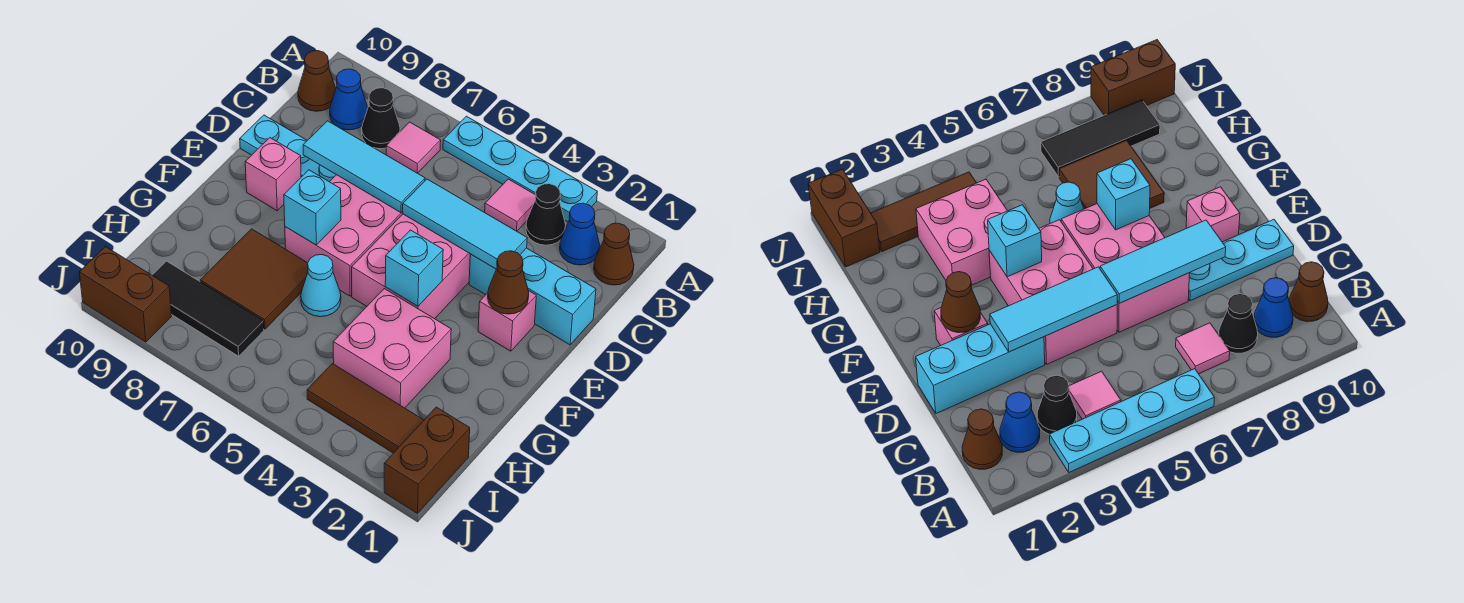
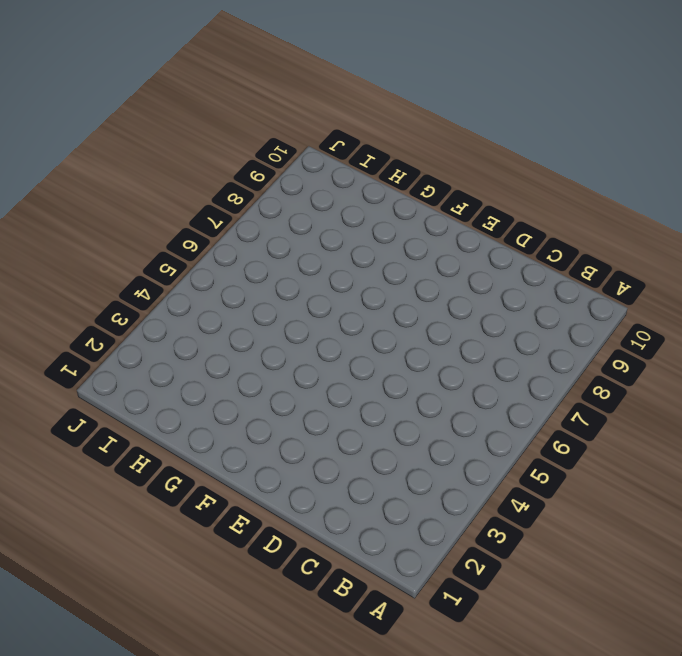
none -> cyan 1x4 plate [443,116,597,222]
none -> brown 1x1 cone [594,223,634,285]
none -> blue 1x1 cone [560,203,600,265]

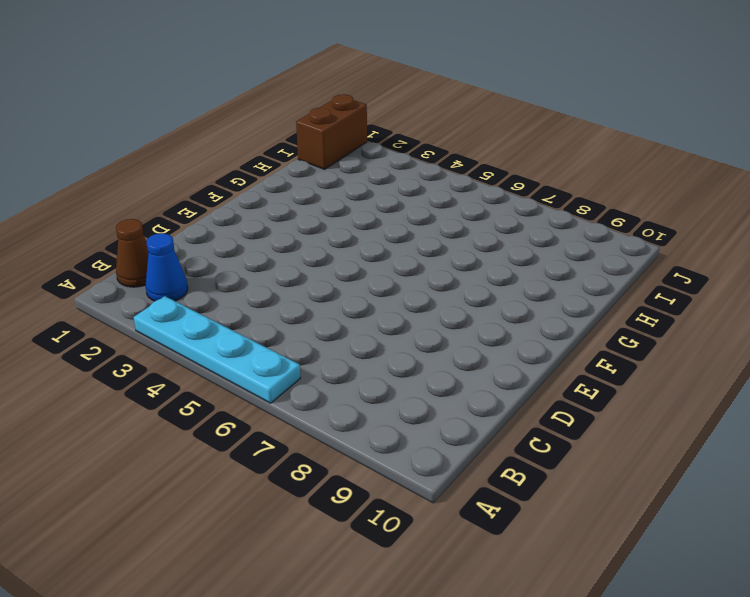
none -> black 1x1 cone [526,184,566,245]
none -> pink 1x1 tile [485,179,535,231]
none -> pink 1x1 tile [386,122,441,173]

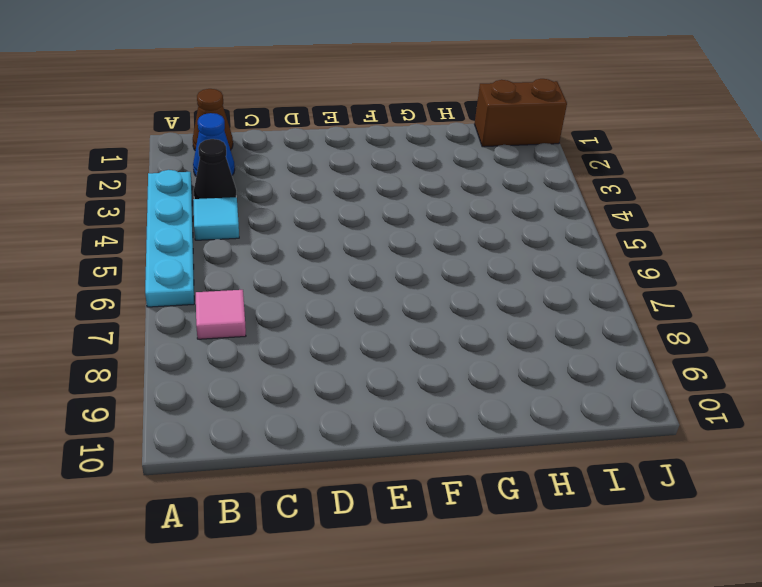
cyan 1x1 tile [193,197,239,240] -> pink 1x1 tile [485,179,535,231]
none -> black 1x1 cone [362,88,400,149]
none -> blue 1x1 cone [330,69,368,130]
none -> brown 1x1 cone [298,51,336,111]

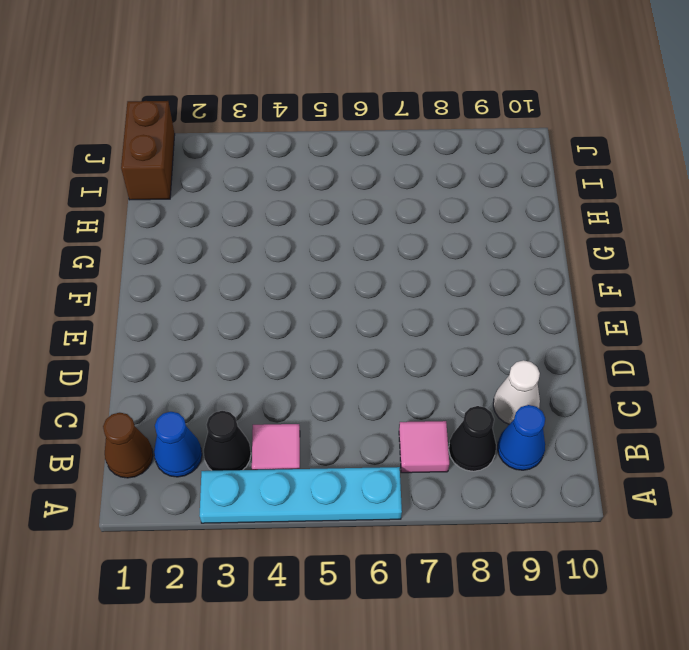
white 1x1 cone [493,360,540,424] -> none
none -> brown 1x1 cone [298,51,336,111]
none -> cyan 1x3 brick [469,248,596,345]
none -> pink 2x3 brick [352,214,470,319]

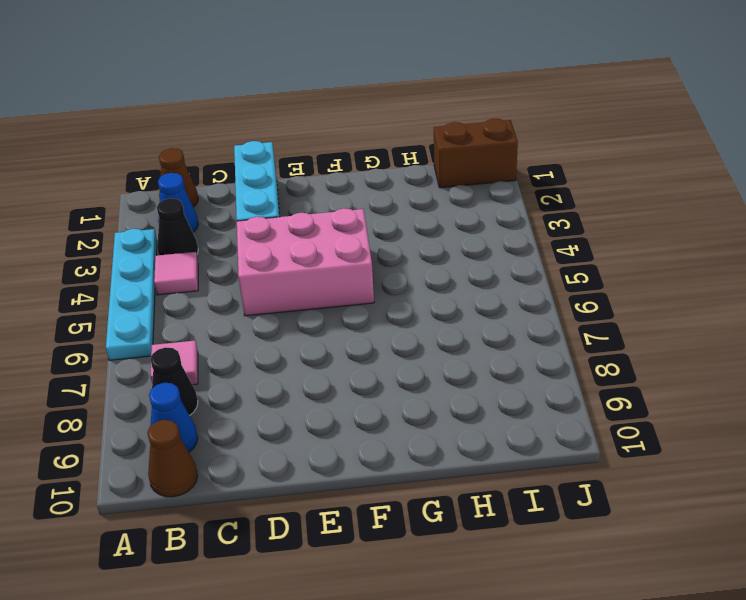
none -> pink 2x3 brick [285,175,403,296]
none -> cyan 1x3 plate [240,115,336,182]
none -> pink 1x1 brick [478,291,536,351]

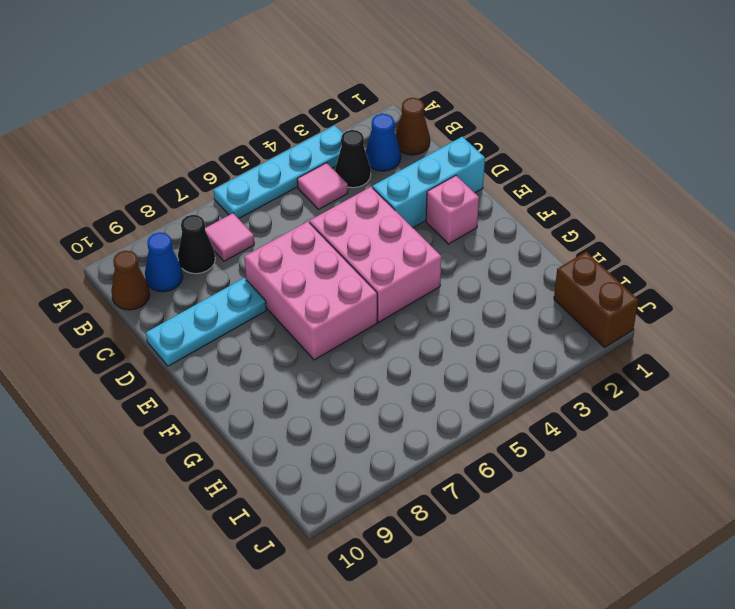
none -> pink 1x1 brick [245,138,301,211]
none -> pink 2x2 brick [333,289,451,408]
none -> cyan 1x1 cone [301,255,341,317]

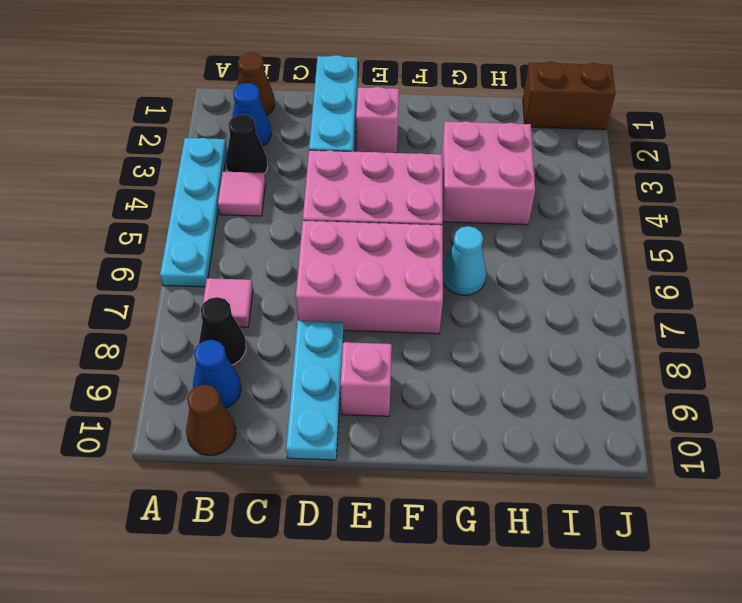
none -> brown 2x2 tile [200,229,308,329]
none -> brown 1x3 tile [307,364,424,453]
none -> black 1x3 tile [152,261,264,356]

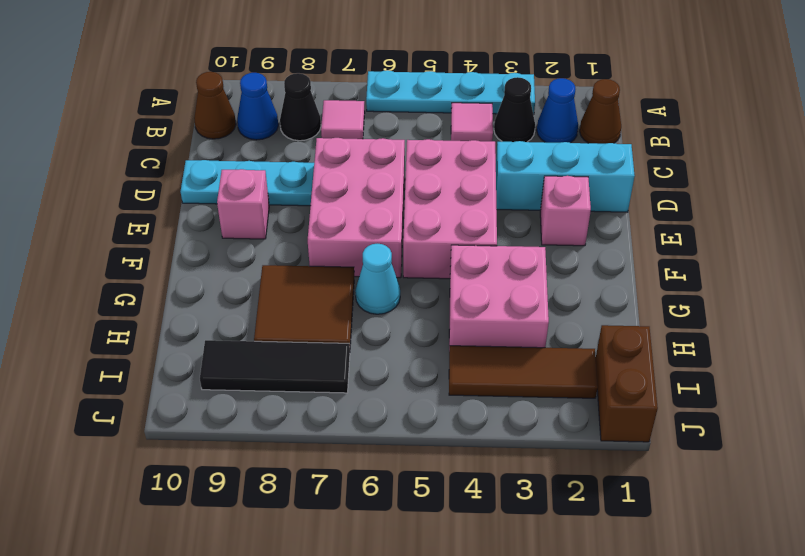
none -> brown 1x2 brick [79,247,172,342]
none -> cyan 1x3 tile [402,179,527,269]
none -> cyan 1x3 tile [303,121,425,212]

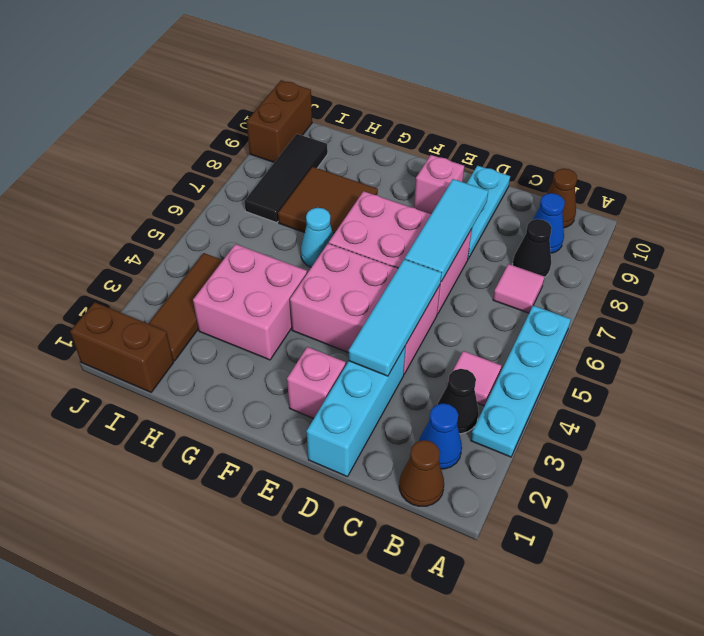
none -> brown 1x1 cone [488,251,529,314]
none -> cyan 1x1 brick [385,230,443,306]
none -> cyan 1x1 brick [284,170,341,245]

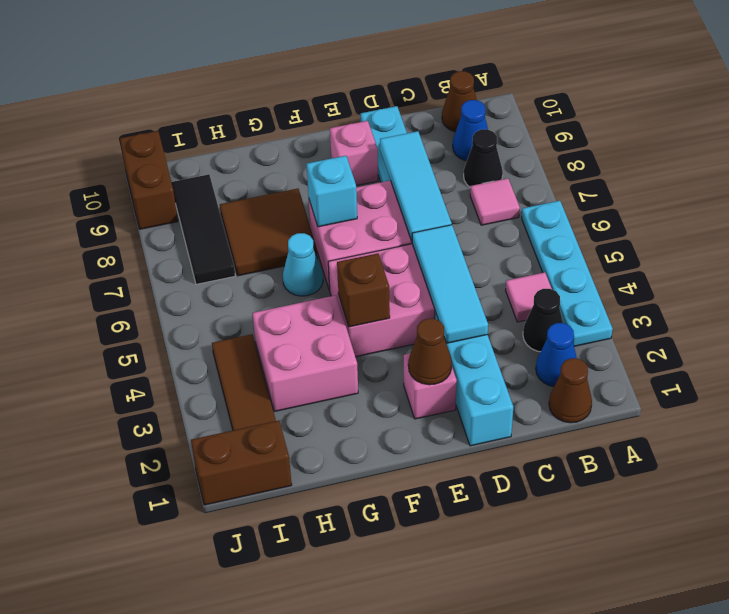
brown 1x1 brick [337,253,390,327] -> cyan 1x1 brick [385,230,443,306]

